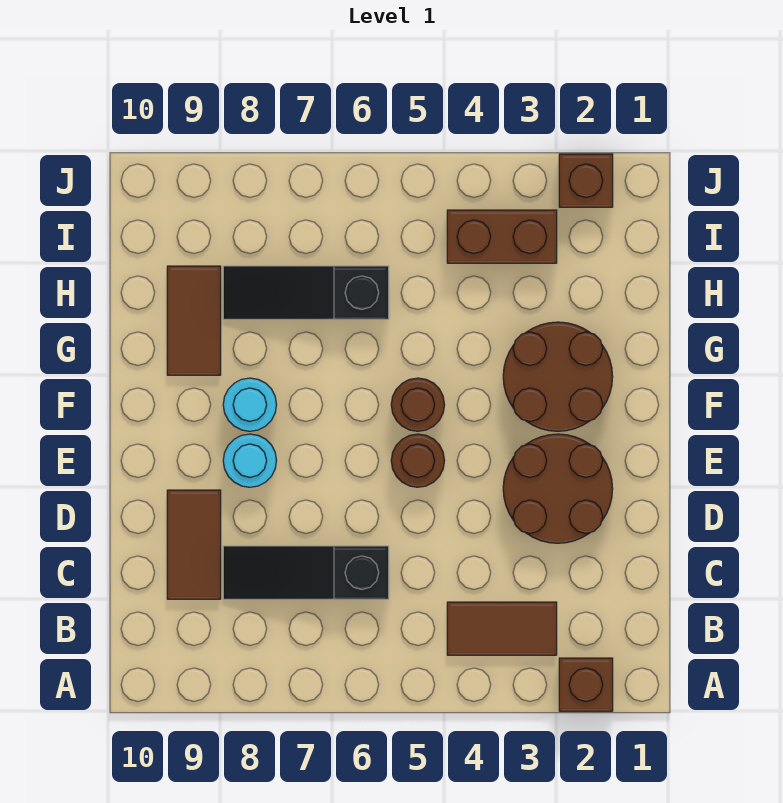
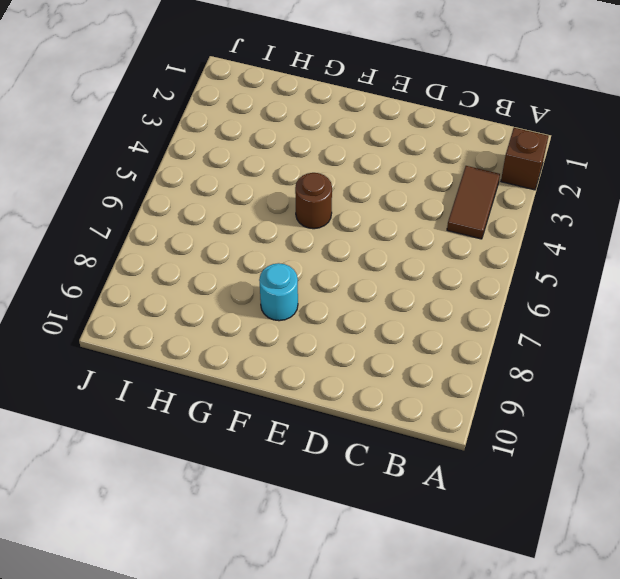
none -> black 1x3 slope [223,546,389,599]
none -> brown 1x2 tile [167,490,221,599]
none -> brown 2x2 round brick [503,434,613,543]

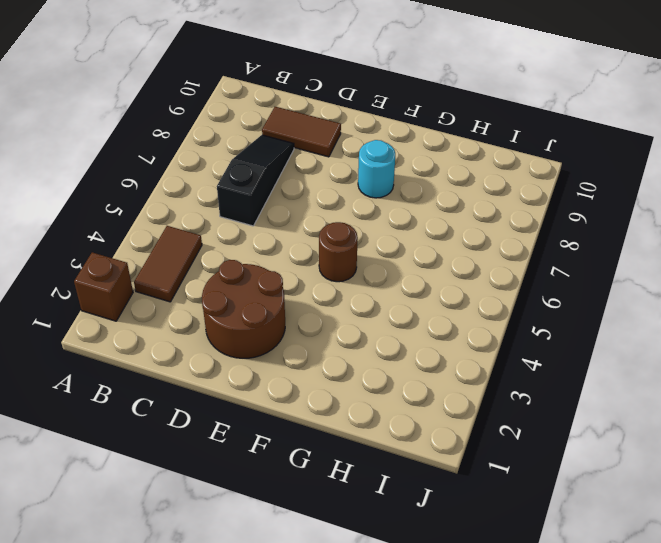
none -> brown 1x1 round brick [391,434,445,487]
none -> cyan 1x1 round brick [223,434,277,487]
none -> brown 2x2 round brick [503,322,613,431]

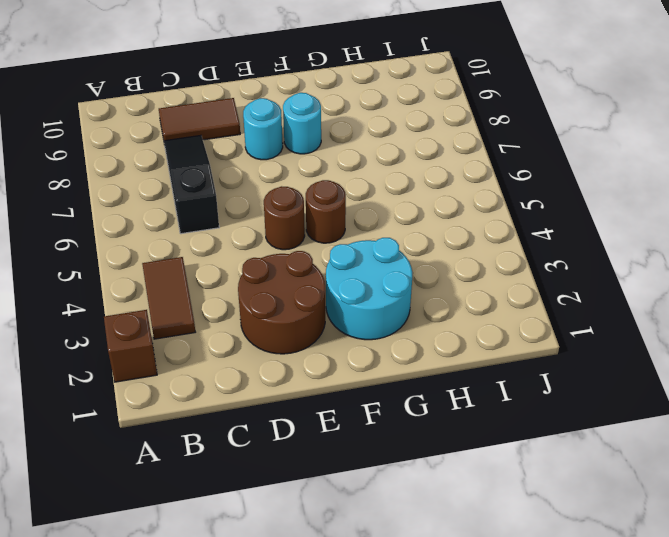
cyan 2x2 round brick [326,238,412,340] -> brown 2x2 round brick [503,322,613,431]
none -> brown 1x2 tile [167,266,221,375]
none -> black 1x3 slope [223,266,389,319]
none -> brown 1x2 brick [447,210,557,263]

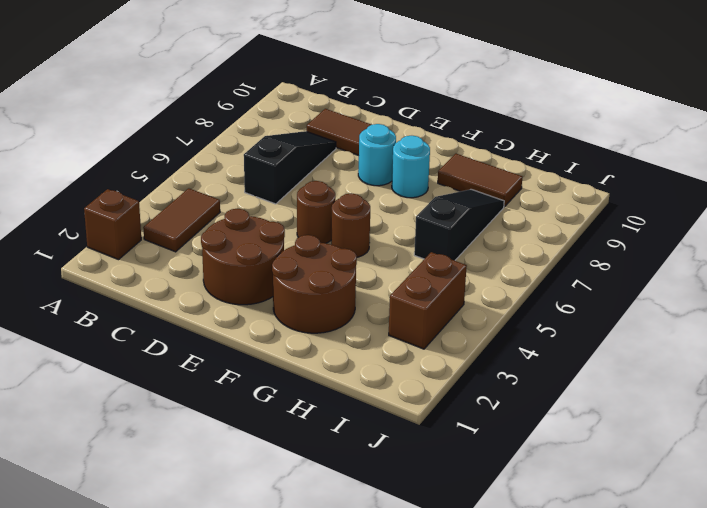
none -> brown 1x1 brick [559,154,613,207]

